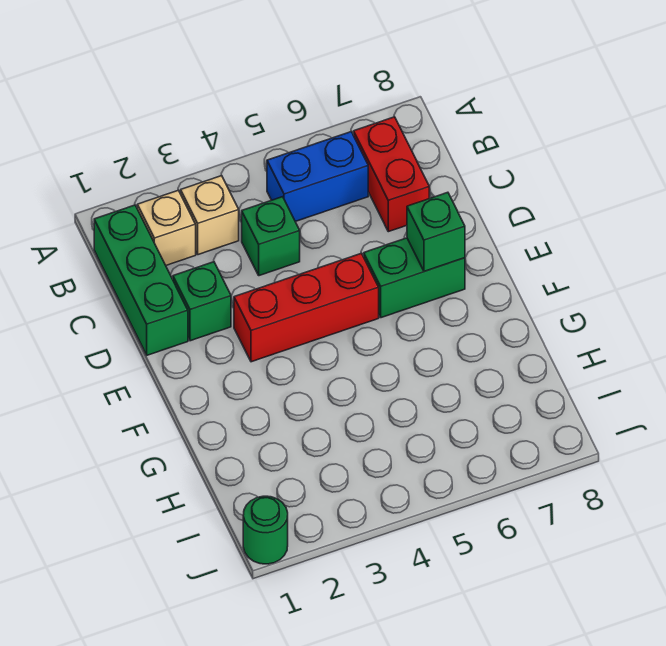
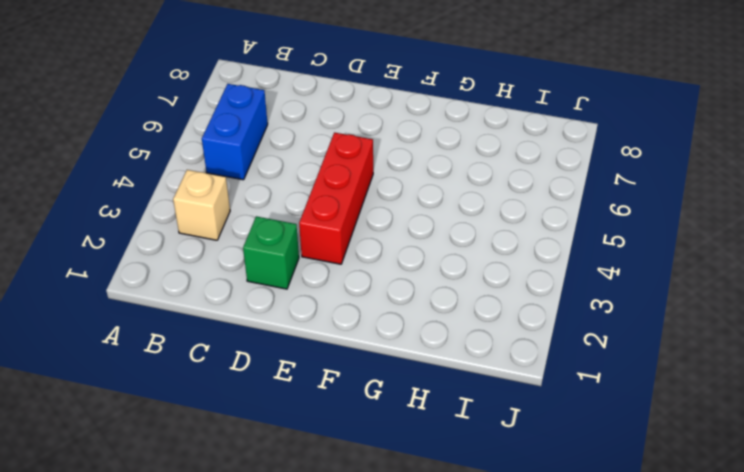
none -> green 1x3 brick [94,205,188,355]
none -> tan 1x1 brick [137,190,196,265]

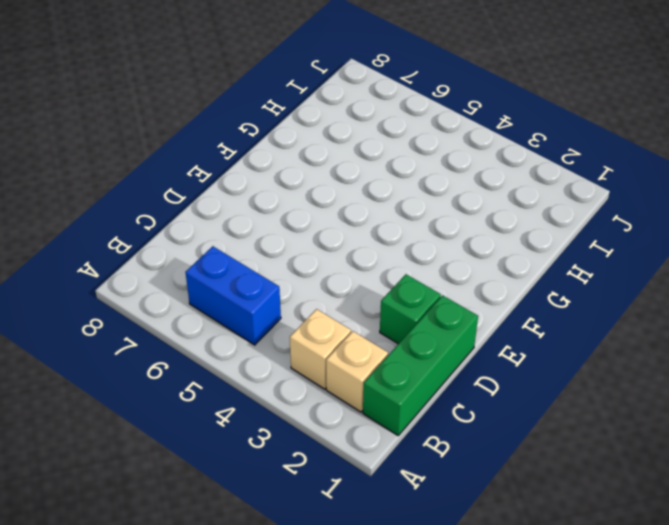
none -> red 1x2 brick [354,117,429,232]
none -> green 1x1 brick [242,197,300,276]

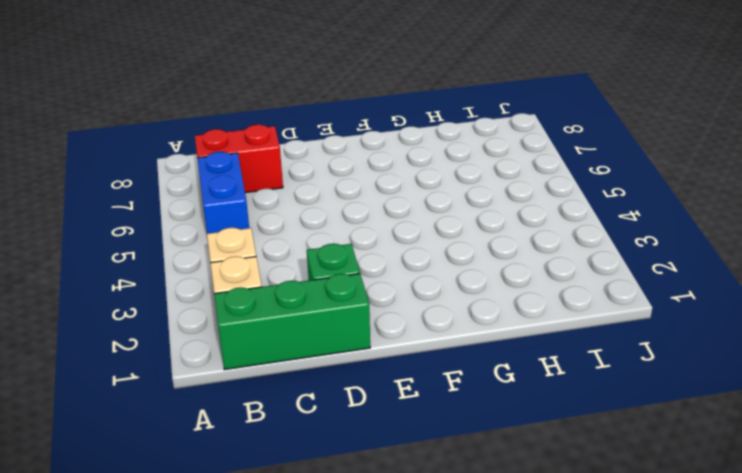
none -> green 1x1 brick [242,197,300,276]
none -> red 1x3 brick [234,253,379,362]

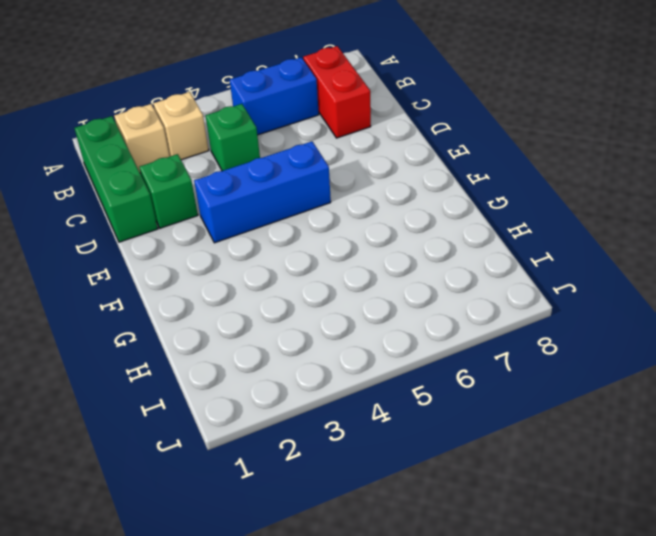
blue 1x3 brick [194,141,331,243] -> red 1x3 brick [234,253,379,362]
none -> green 1x2 brick [364,238,465,318]
none -> green 1x1 round brick [243,496,288,564]

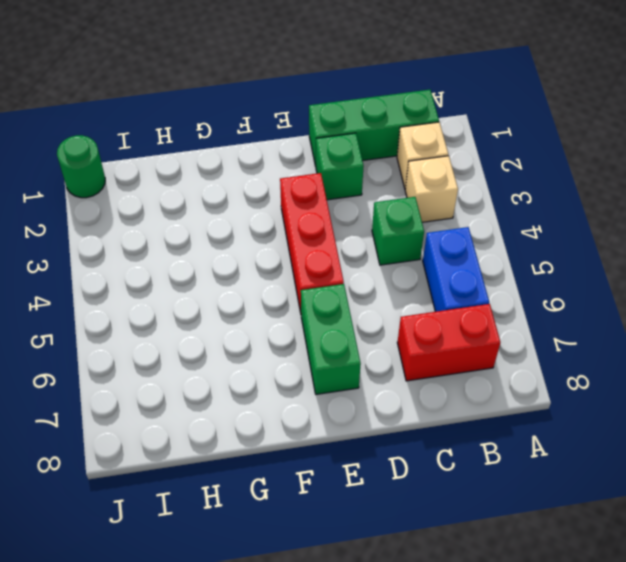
none -> green 1x1 brick [407,192,465,271]

